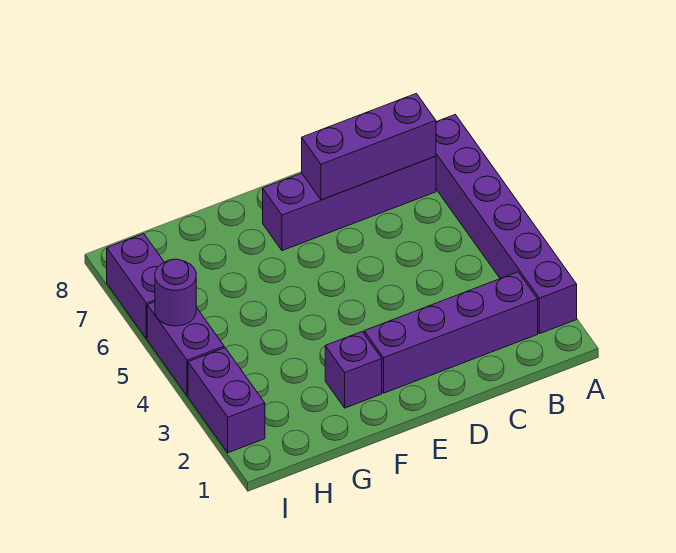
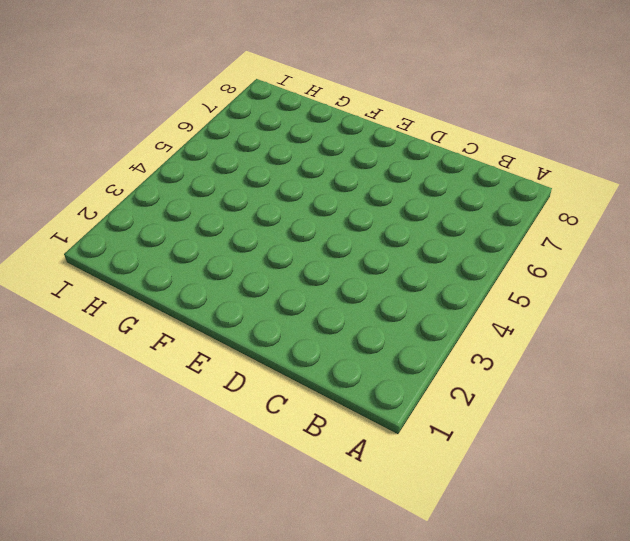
none -> purple 1x6 brick [436,115,577,334]
none -> purple 1x4 brick [364,272,538,393]

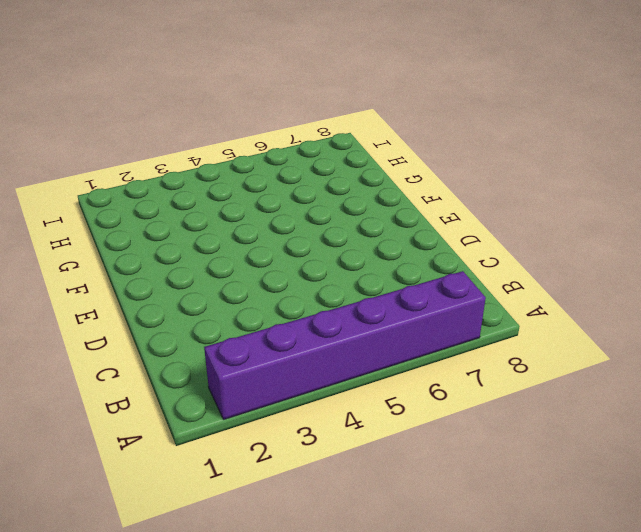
none -> purple 1x4 brick [364,272,538,393]
none -> purple 1x4 brick [263,156,436,251]

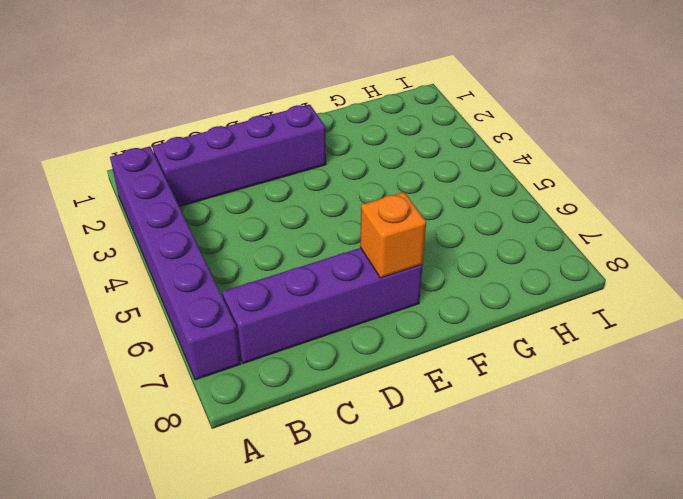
orange 1x1 brick [360,192,426,278] -> none
none -> purple 1x1 brick [325,332,382,408]
none -> purple 1x2 brick [188,348,265,453]

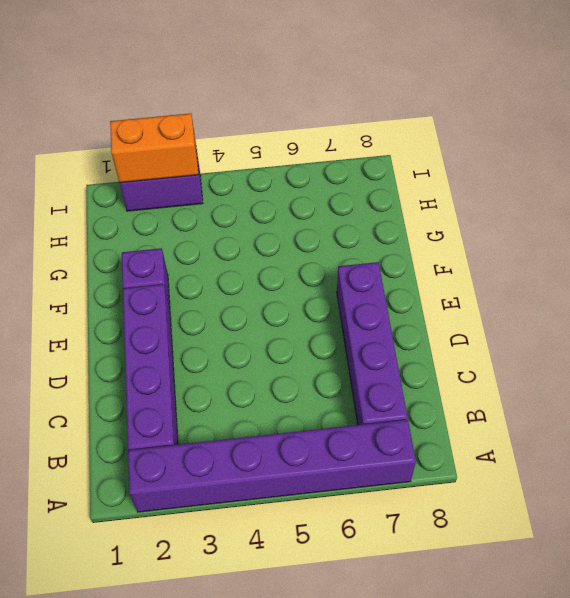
orange 1x2 brick [110,113,199,183] -> none
none -> purple 1x2 brick [147,302,224,396]
none -> purple 1x2 brick [107,234,164,339]

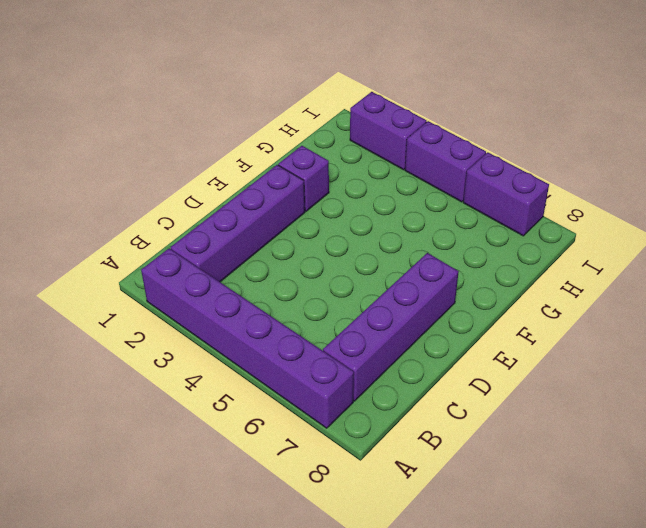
none -> purple 1x3 brick [302,93,436,200]
none -> purple 1x1 round brick [155,259,196,326]

